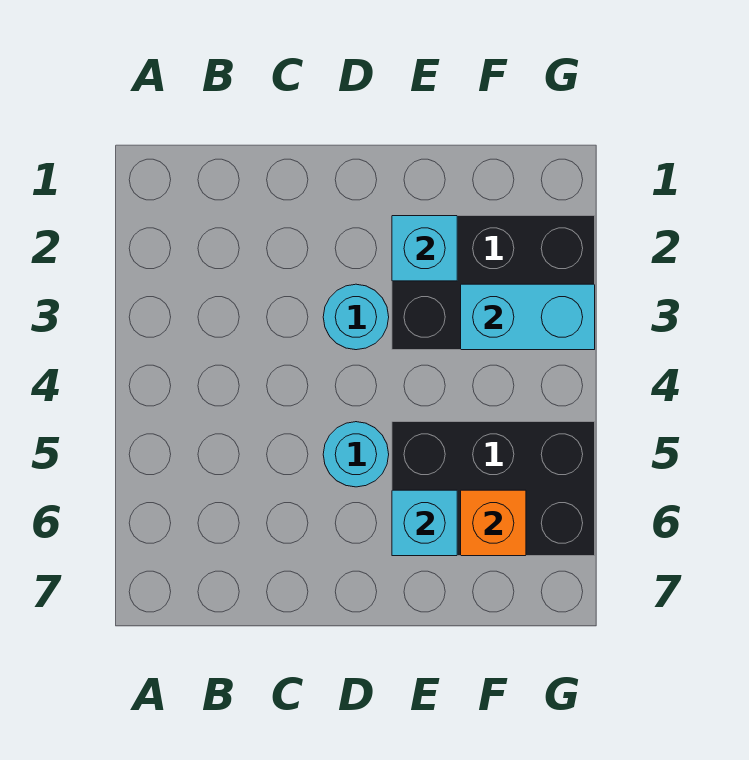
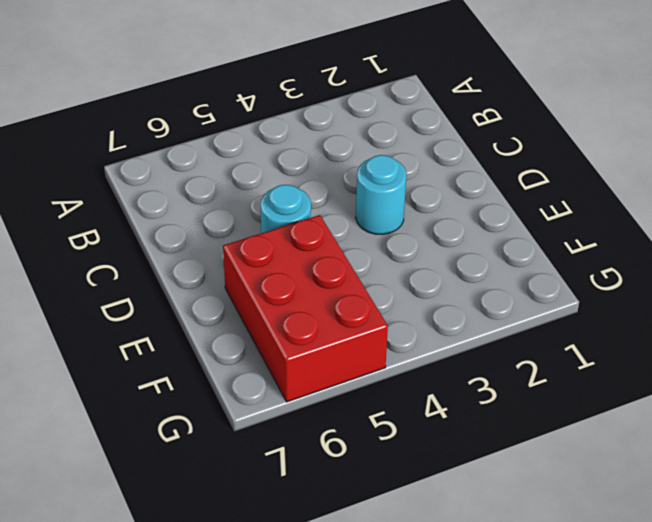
red 2x3 brick [223,215,388,402] -> black 2x3 brick [392,422,595,556]
none -> black 2x3 brick [392,216,595,350]
none -> cyan 1x1 brick [392,216,457,281]

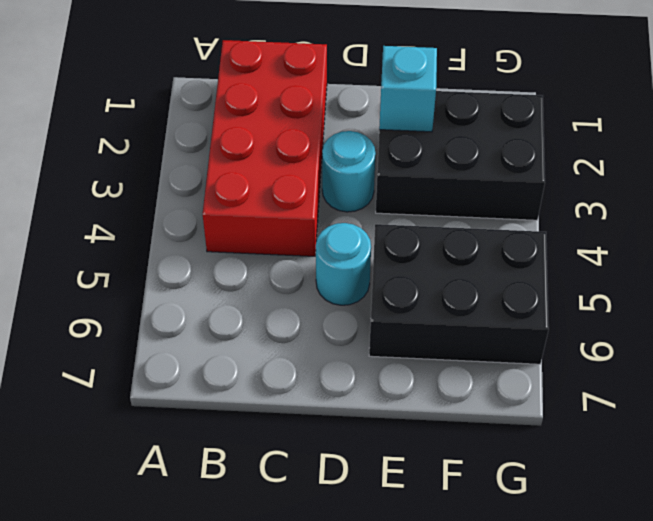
red 2x4 brick [203,40,327,256] -> none
none -> cyan 1x1 brick [392,490,457,556]
none -> cyan 1x2 brick [461,284,595,350]

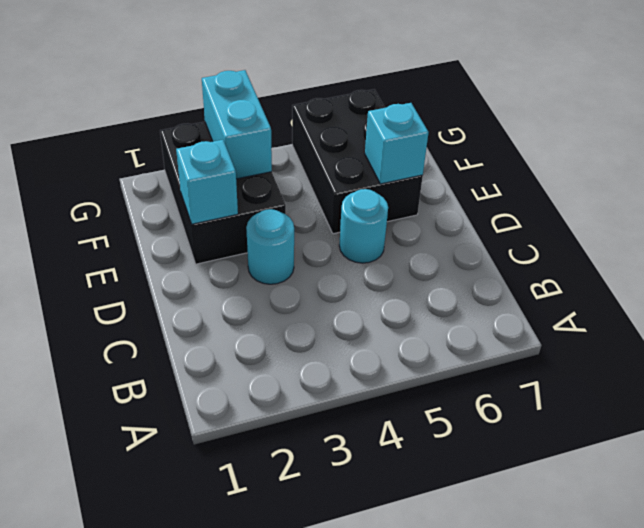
none -> orange 1x1 brick [461,490,526,556]

